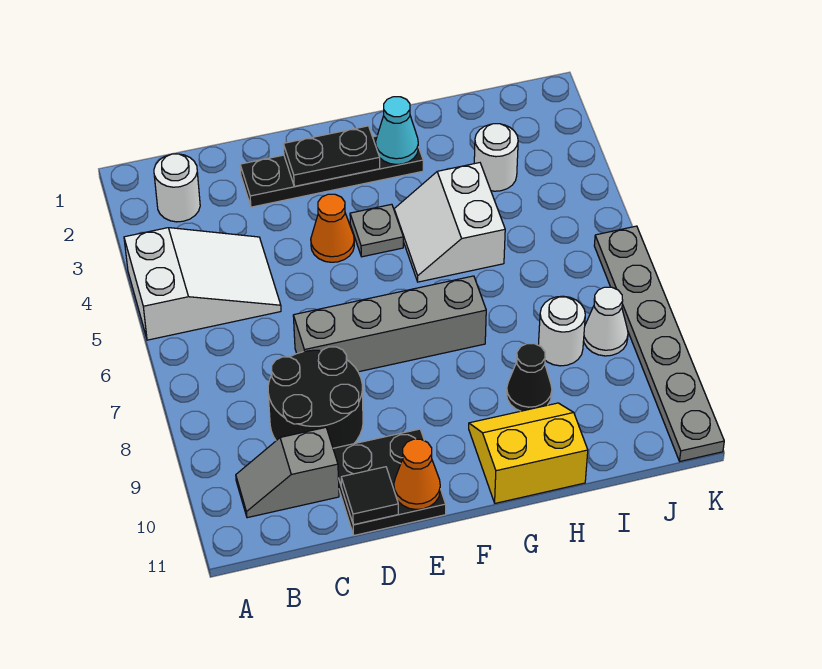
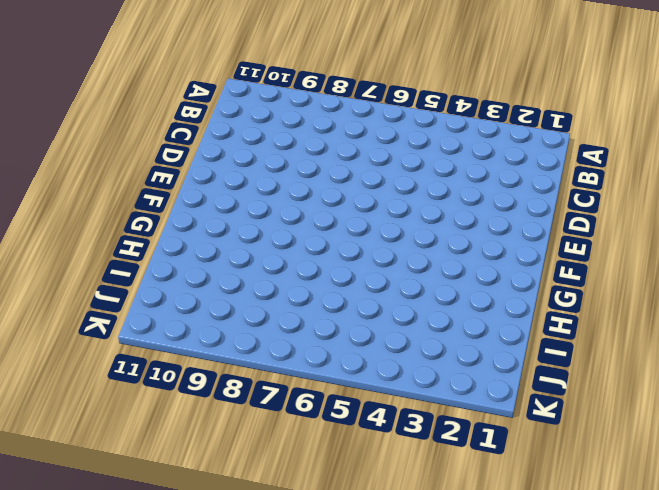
none -> white 2x3 slope [124,228,281,340]
none -> white 1x1 round brick [154,154,200,222]
none -> grey 1x2 slope [236,427,339,518]

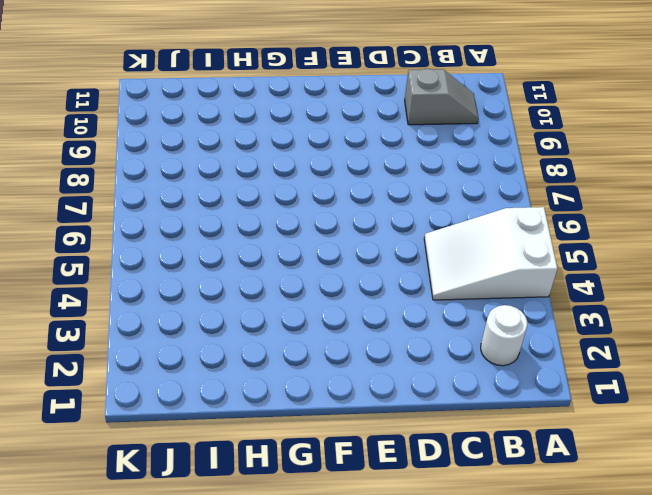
none -> black 2x2 round brick [268,347,363,448]
none -> black 1x4 plate [240,136,423,207]
none -> grey 1x4 brick [293,276,486,372]

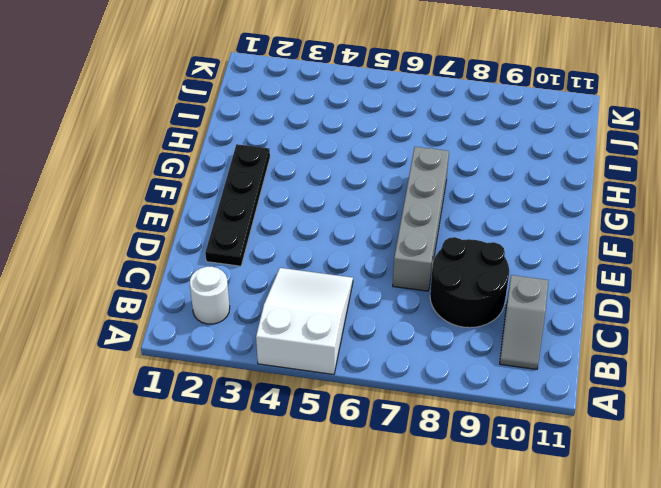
none -> black 2x2 plate [333,429,446,535]
none -> orange 1x1 cone [311,194,354,262]
none -> grey 1x1 plate [350,204,403,257]

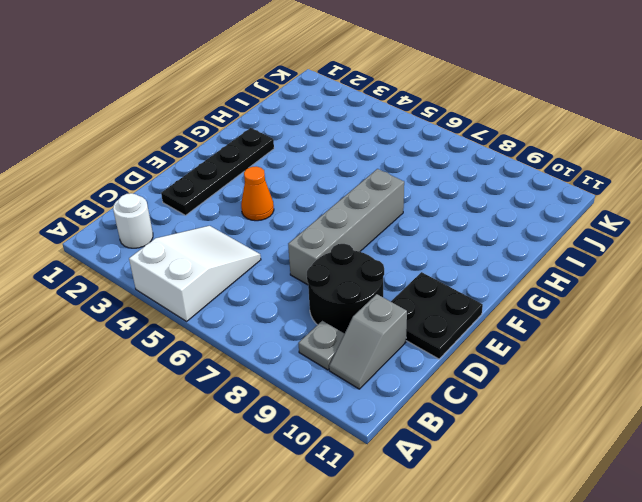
grey 1x1 plate [298,321,344,370] -> grey 1x1 plate moved to [350,204,403,257]
none -> white 2x2 slope [394,163,505,282]
none -> yellow 2x2 slope [469,403,588,503]
none -> black 1x1 cone [507,344,552,411]

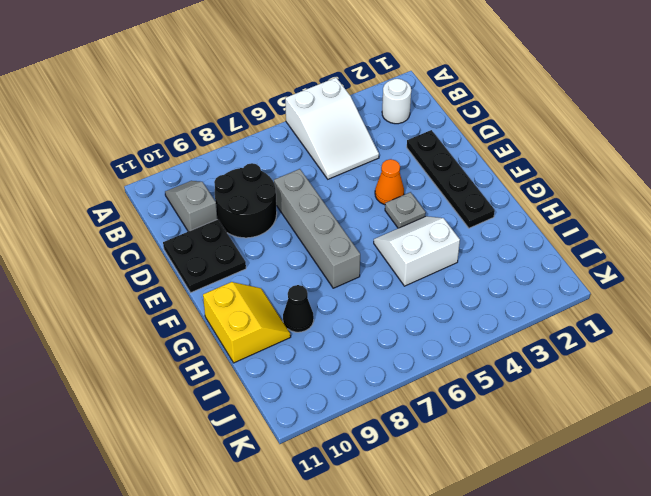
none -> white 1x1 round brick [474,124,518,191]
none -> white 1x1 round brick [538,296,585,366]
none -> white 1x1 cone [584,287,628,356]

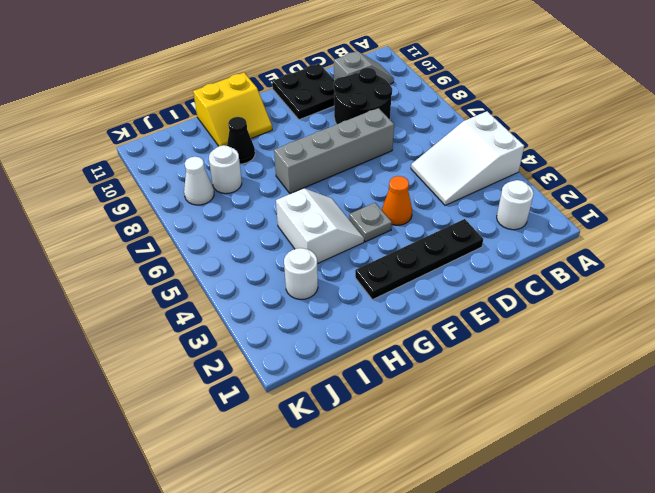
none -> grey 1x6 plate [594,226,724,461]
none -> black 1x1 tile [341,467,398,525]
none -> black 1x2 plate [283,126,380,186]

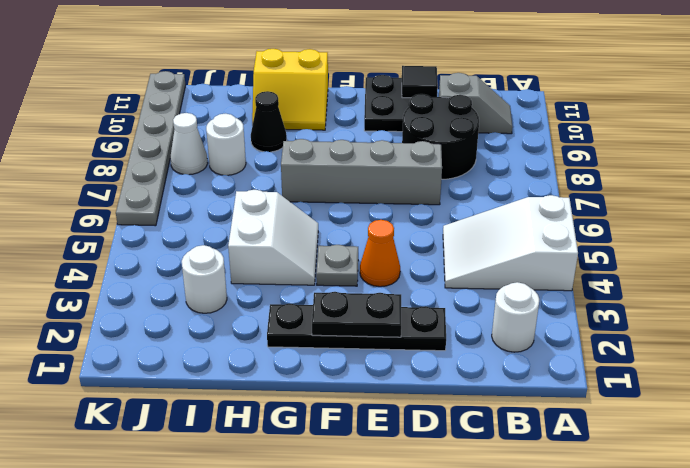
none -> orange 1x1 cone [394,439,440,510]
none -> cyan 1x1 cone [376,97,418,164]

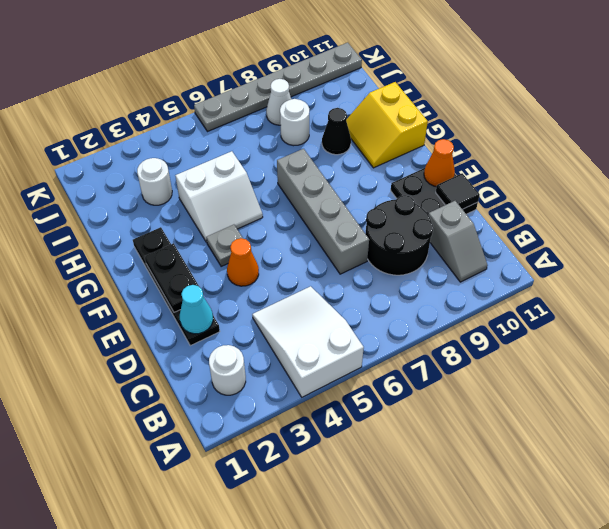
cyan 1x1 cone [180,285,213,334] -> cyan 1x1 cone moved to [376,97,418,164]

